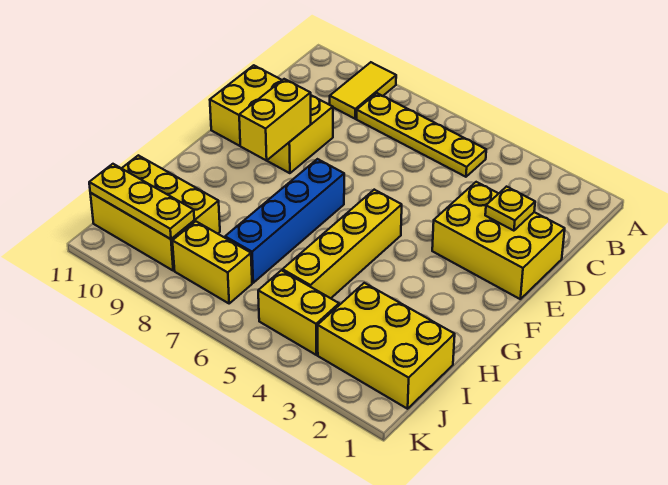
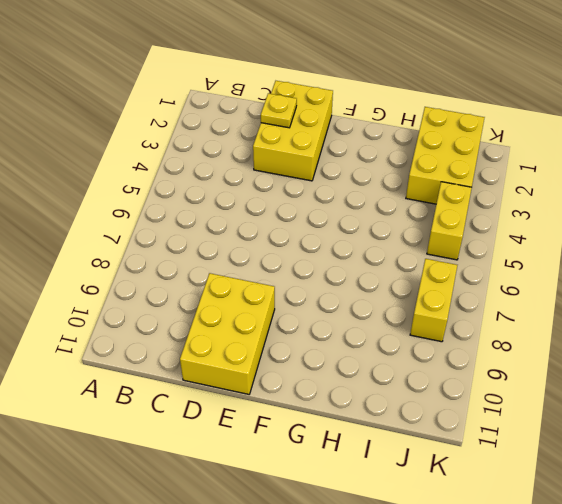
none -> yellow 1x2 tile [330,62,396,119]
none -> yellow 1x4 plate [357,93,486,177]
none -> yellow 1x4 brick [283,190,402,298]

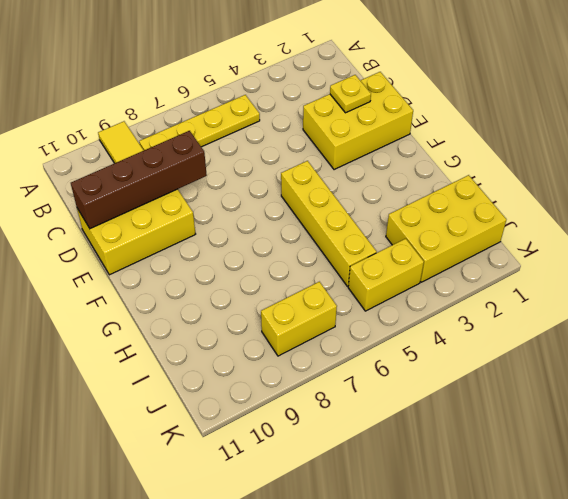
brown 1x4 brick [71,131,207,229] -> none
none -> blue 1x4 brick [225,159,344,283]
none -> yellow 2x3 brick [90,155,220,270]
none -> yellow 1x2 brick [239,79,311,161]

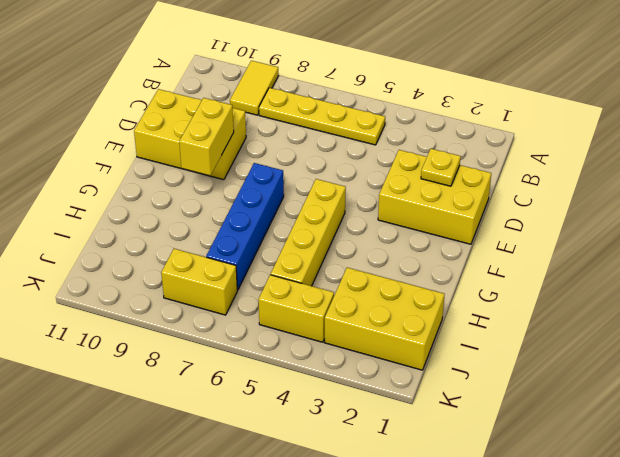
none -> yellow 2x3 brick [90,155,220,270]
none -> yellow 1x3 plate [89,164,194,239]

